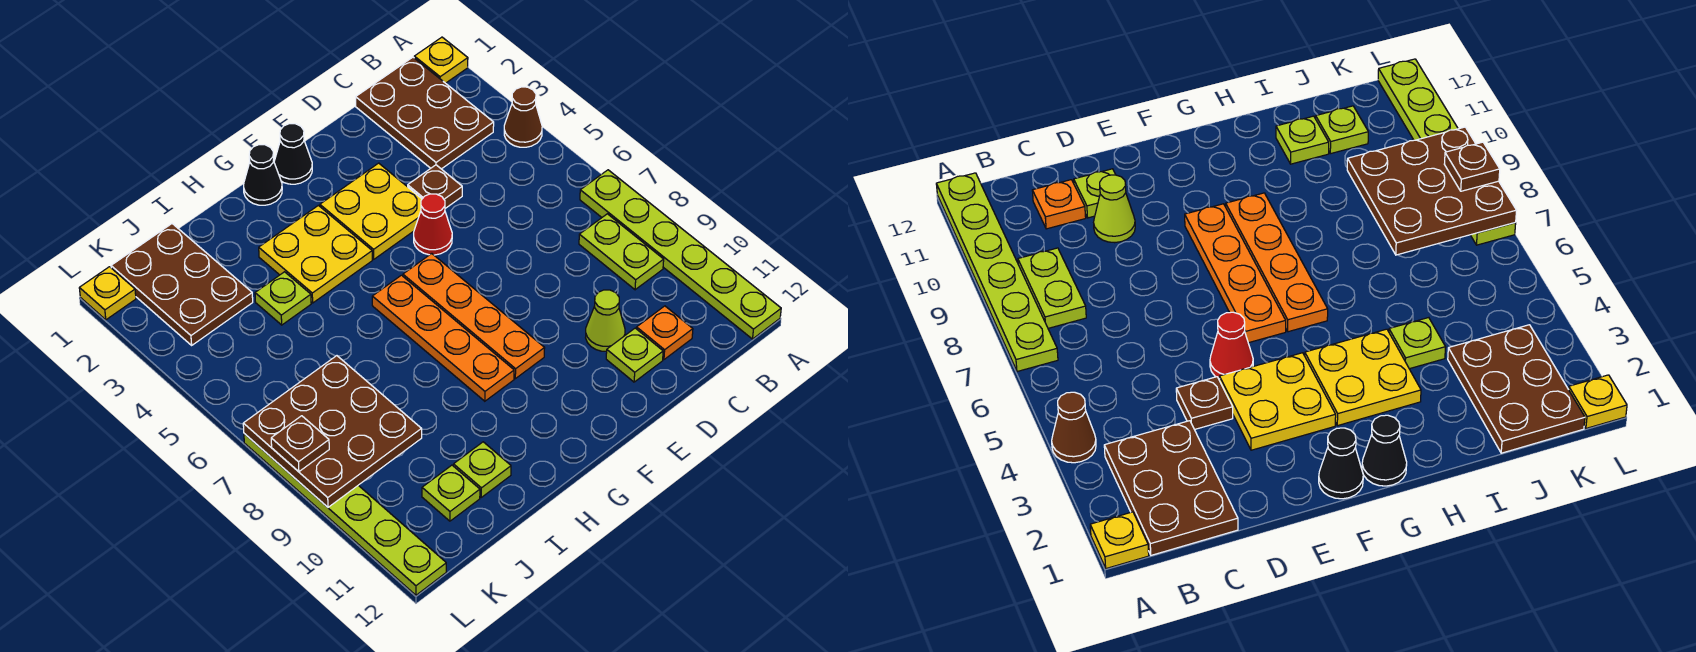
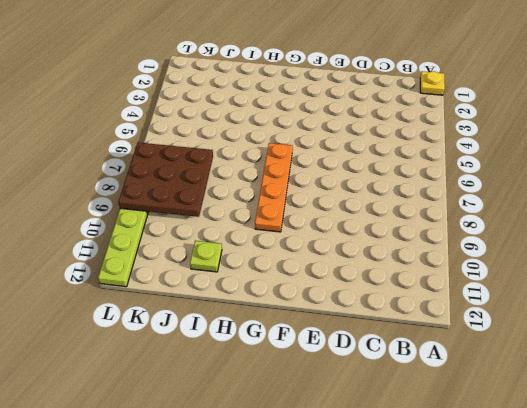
none -> brown 1x1 cone [504,87,542,147]
none -> lime 1x6 plate [580,170,781,339]
none -> brown 2x3 plate [356,57,494,169]

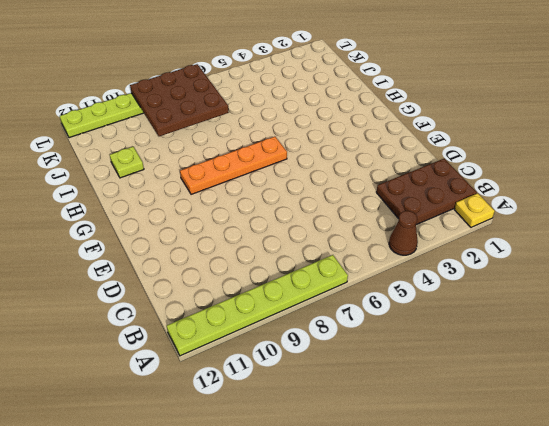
none -> lime 1x2 plate [579,214,664,290]
none -> orange 1x1 plate [637,306,693,360]
none -> brown 1x1 plate [408,165,462,208]

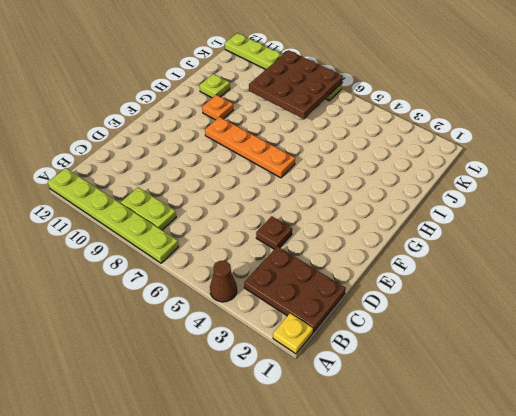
orange 1x1 plate [202,95,233,120] -> orange 1x1 plate moved to [637,306,693,360]
none -> lime 1x1 cone [586,290,625,351]
none -> lime 1x1 plate [606,328,663,382]
none -> yellow 2x2 plate [320,163,422,259]

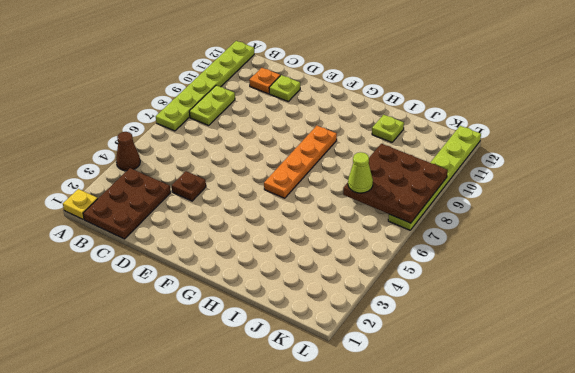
lime 1x1 cone [348,152,373,193] -> lime 1x1 cone moved to [586,290,625,351]
none -> yellow 2x2 plate [320,163,422,259]
none -> red 1x1 cone [414,194,452,255]
none -> black 1x1 cone [274,124,312,184]

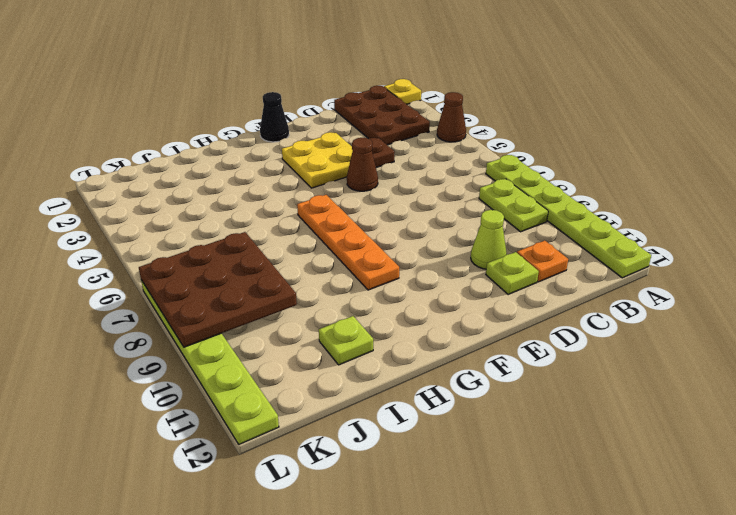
brown 1x1 cone [347,138,378,191] -> red 1x1 cone [414,194,452,255]
none -> orange 1x4 plate [403,254,545,379]
none -> black 1x1 cone [244,145,282,205]
none -> yellow 2x2 plate [259,205,372,303]

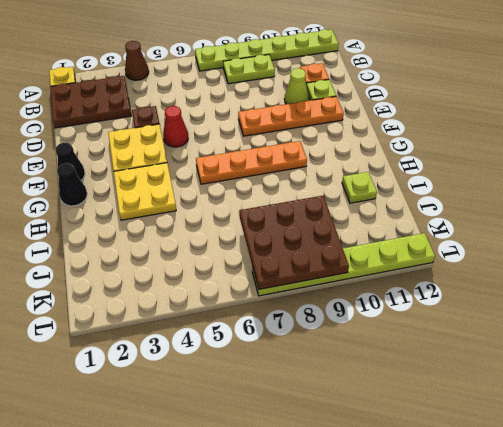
orange 1x4 plate [238,96,344,136] -> orange 1x4 plate moved to [403,254,545,379]
none -> lime 1x1 plate [255,272,311,325]
none -> brown 2x3 plate [111,224,253,345]
none -> lime 1x1 plate [422,465,480,521]

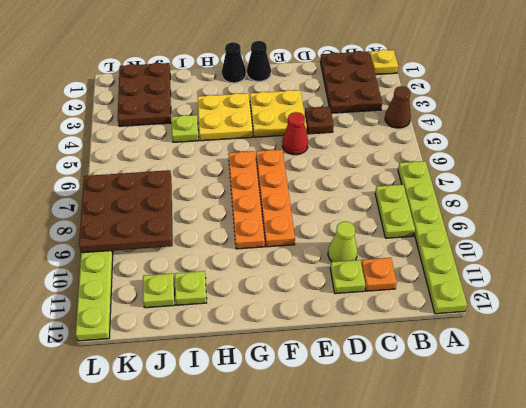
none -> yellow 1x1 plate [79,267,136,320]
none -> brown 1x1 plate [271,416,329,472]

